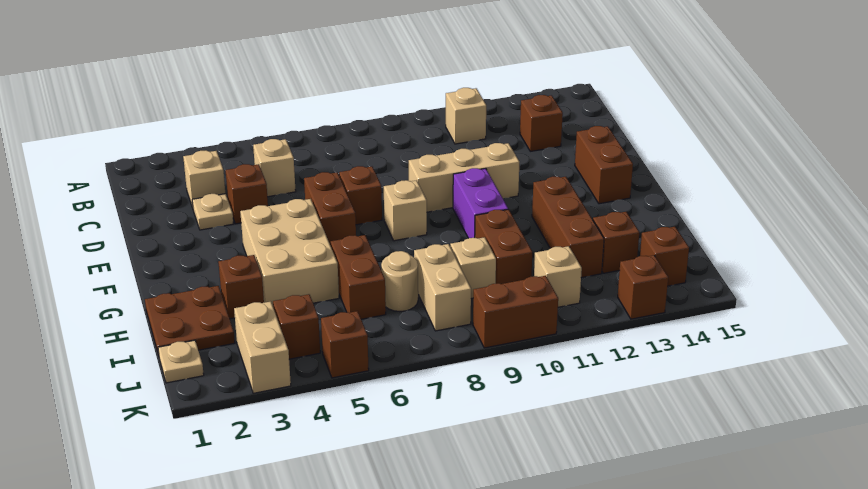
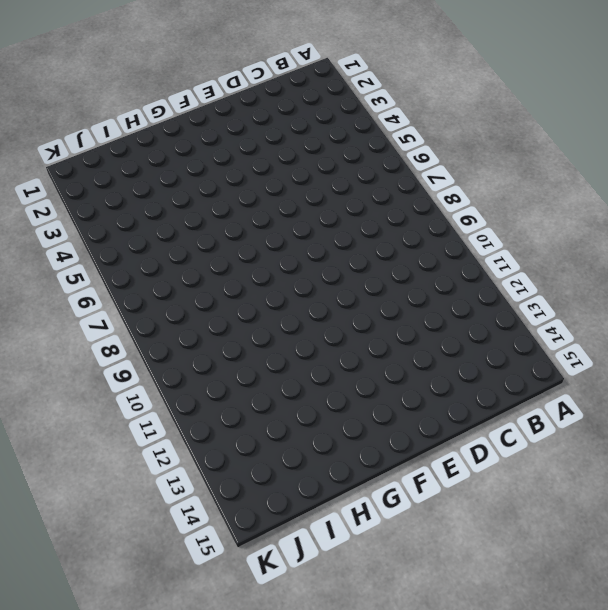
none -> tan 1x1 brick [446,88,486,144]
none -> tan 1x1 brick [183,150,225,208]
none -> tan 1x1 brick [253,139,296,197]
none -> brown 1x1 brick [520,95,563,151]

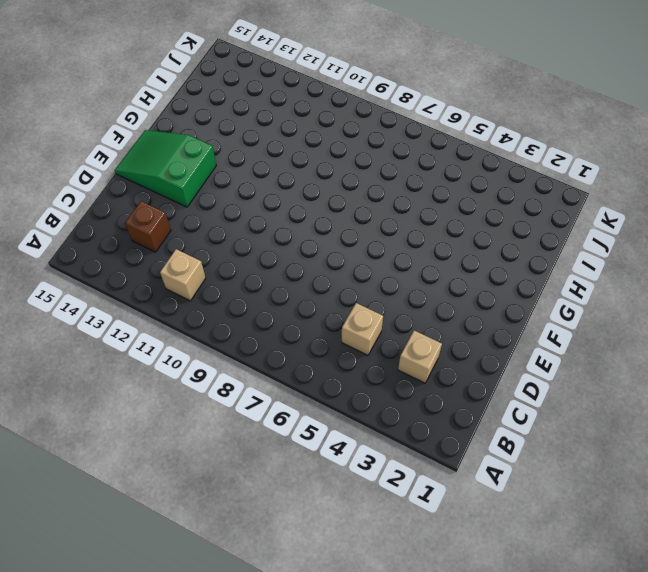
green 2x3 slope [115,130,216,207] -> brown 1x2 brick [575,126,633,204]
none -> tan 1x1 plate [192,194,234,230]
none -> brown 1x1 brick [226,164,268,224]
none -> brown 1x2 brick [304,172,356,246]
none -> brown 1x1 brick [339,166,382,225]

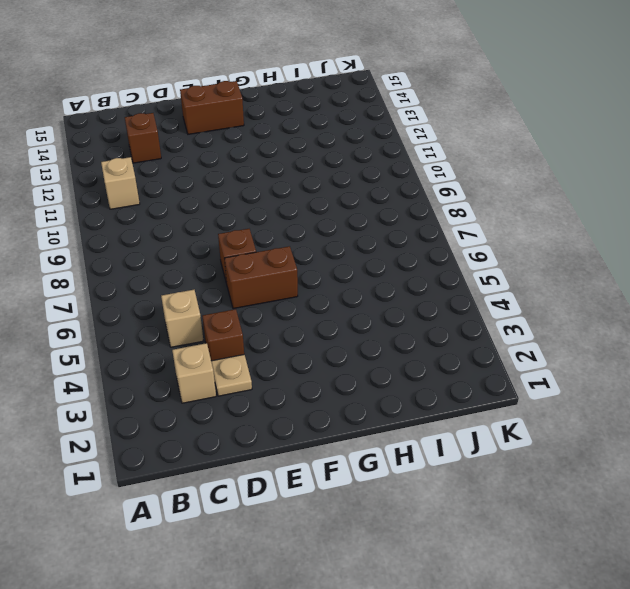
none -> tan 1x3 brick [409,143,519,212]
none -> tan 2x3 brick [240,199,339,305]
none -> tan 1x1 brick [384,180,427,241]
none -> purple 1x2 brick [453,168,508,238]

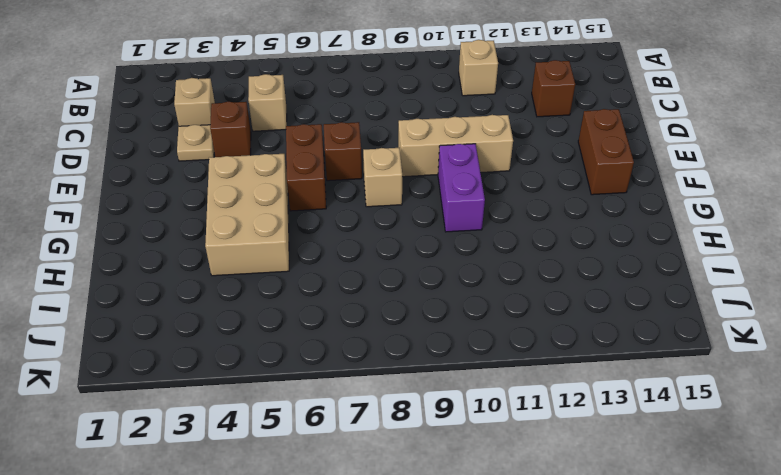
none -> brown 1x3 brick [532,177,604,278]
none -> brown 2x2 plate [145,286,235,355]
none -> brown 1x1 brick [218,255,264,319]
none -> brown 1x2 brick [331,235,386,319]

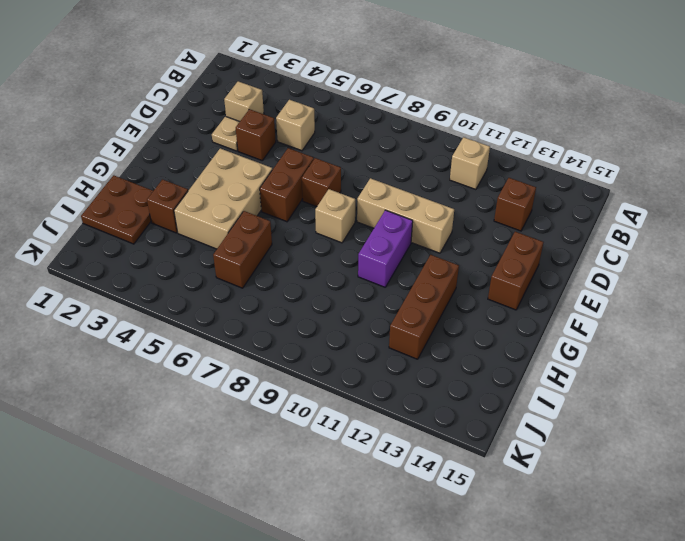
none -> brown 1x2 brick [475,209,532,284]
none -> tan 1x1 round brick [381,251,418,311]
none -> tan 1x2 brick [414,244,471,331]
none -> tan 1x1 brick [450,237,496,298]

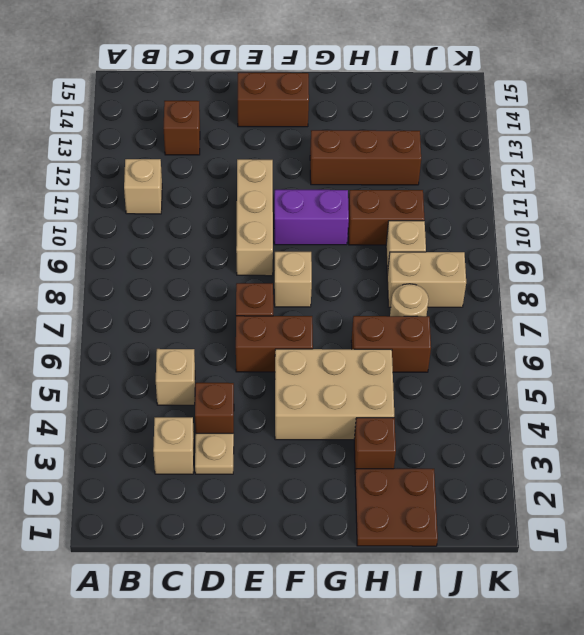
none -> brown 1x1 brick [593,212,639,273]
none -> tan 1x1 plate [158,340,204,383]
none -> tan 1x2 brick [234,301,291,393]
none -> brown 1x1 brick [273,294,320,359]

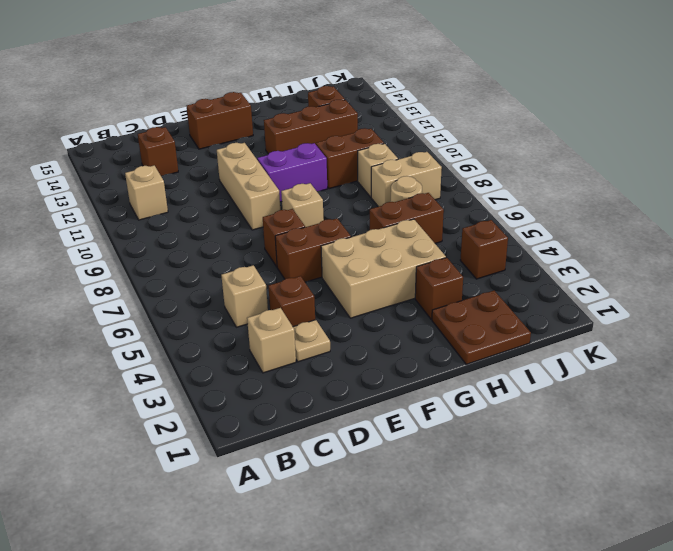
none -> tan 1x1 plate [158,340,204,383]
none -> tan 1x2 brick [234,301,291,393]
none -> tan 1x1 brick [534,246,582,307]
none -> brown 1x1 brick [640,227,689,286]

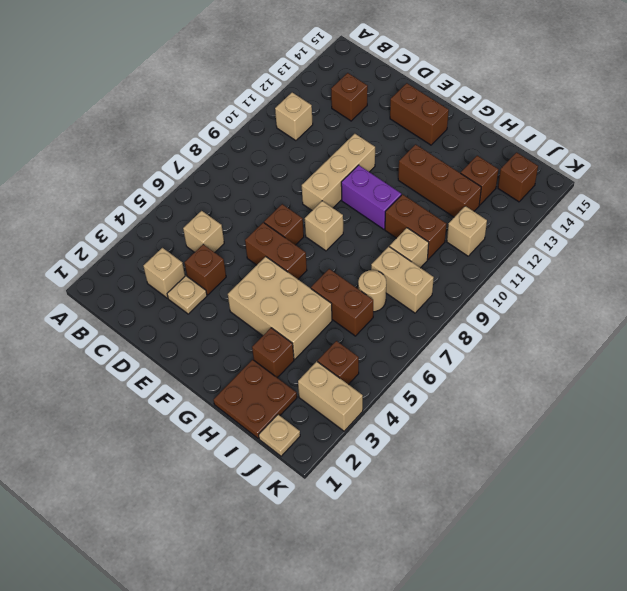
none -> brown 1x1 brick [321,311,369,378]
none -> brown 1x2 brick [473,276,558,348]
none -> brown 1x1 brick [618,255,668,319]

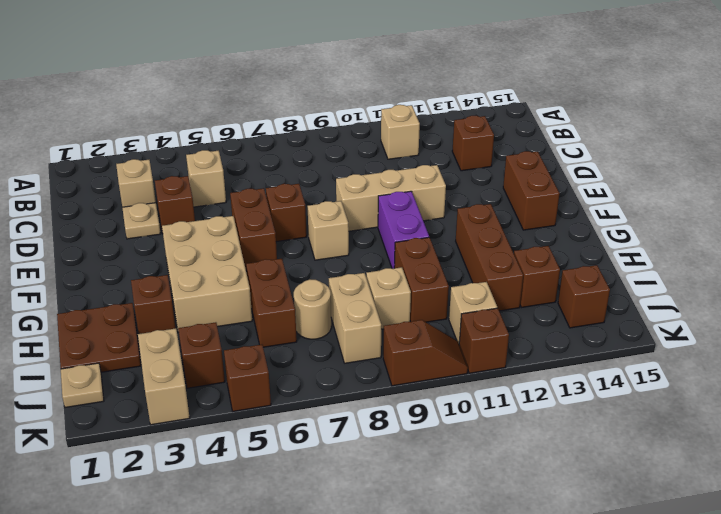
brown 1x2 slope [383,320,468,386] -> brown 1x2 brick [473,276,558,348]
brown 1x1 brick [459,308,509,373] -> brown 1x1 brick moved to [618,255,668,319]

